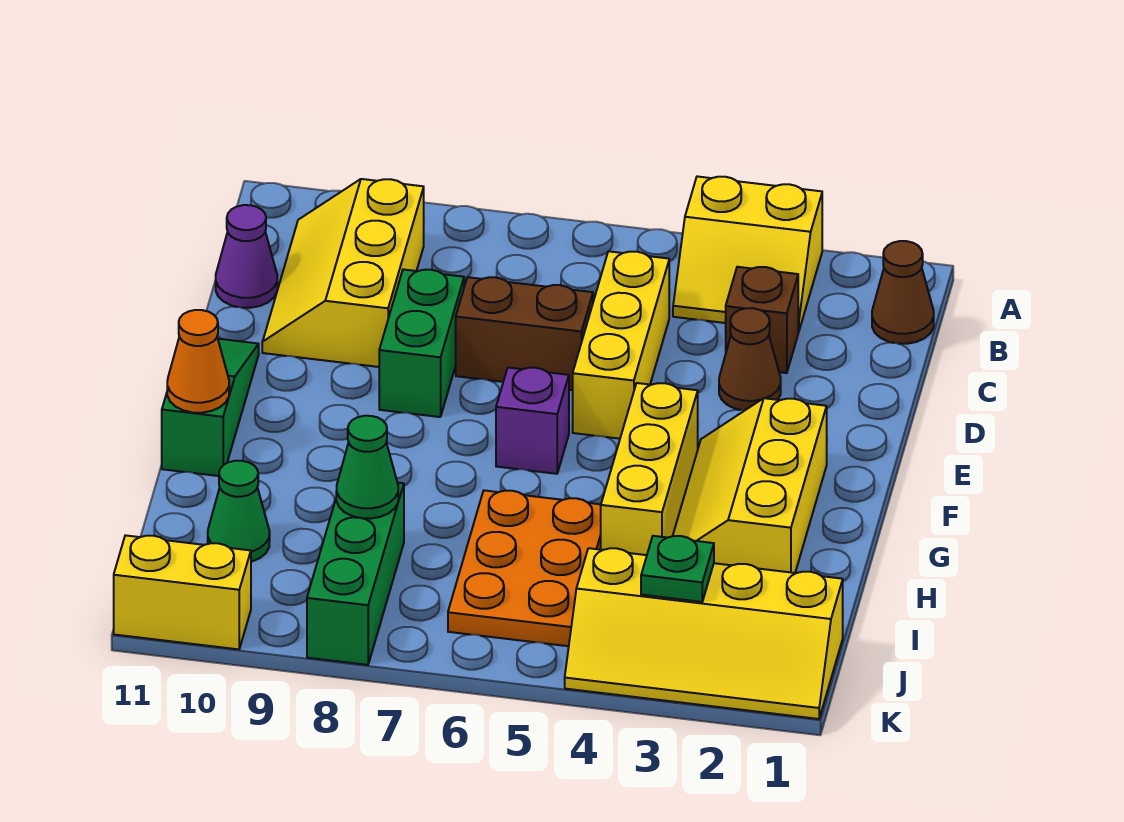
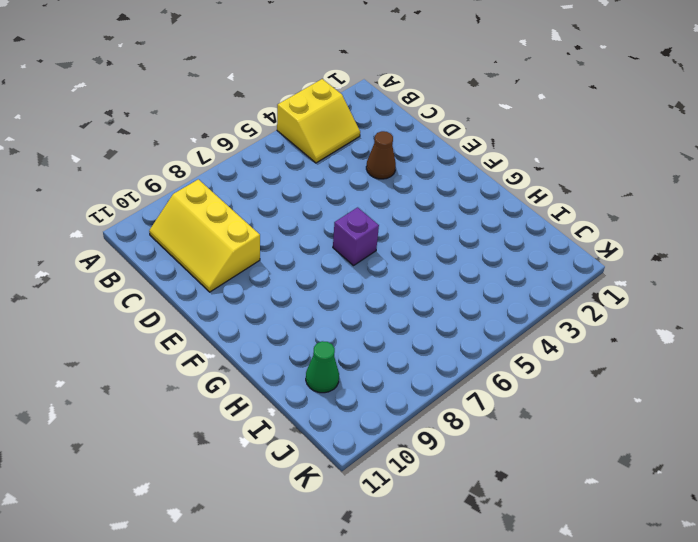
none -> brown 1x1 cone [872,241,934,344]
none -> brown 1x1 brick [726,267,798,373]
none -> yellow 1x3 brick [573,251,669,439]

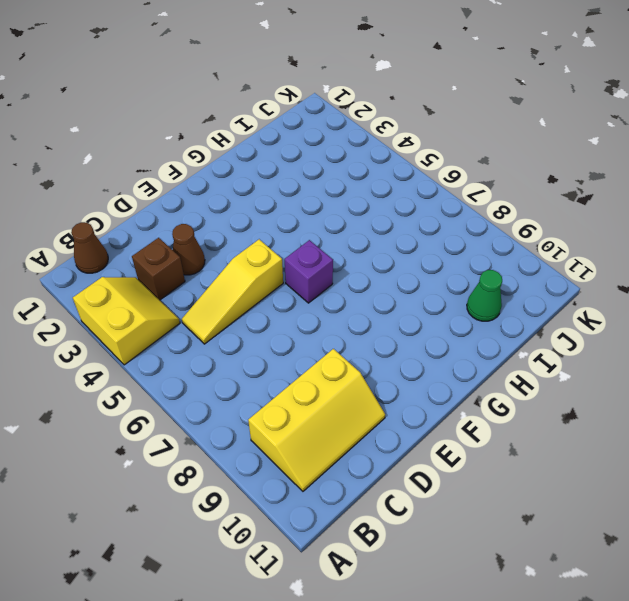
yellow 1x3 slope [182,239,283,344] -> yellow 1x3 brick [573,251,669,439]
none -> purple 1x1 cone [216,205,277,308]
none -> brown 1x2 brick [456,277,593,390]
none -> green 1x2 brick [379,269,464,417]

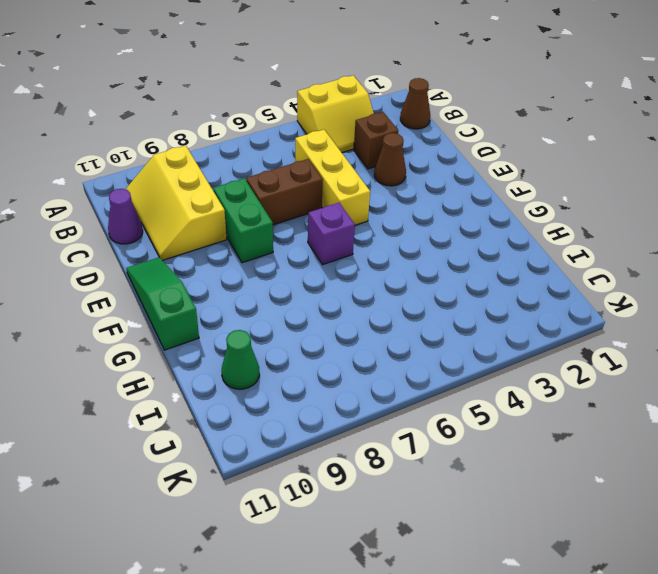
none -> yellow 2x3 slope [673,398,827,573]
none -> yellow 1x3 brick [601,383,698,555]
none -> orange 2x3 plate [448,490,601,646]

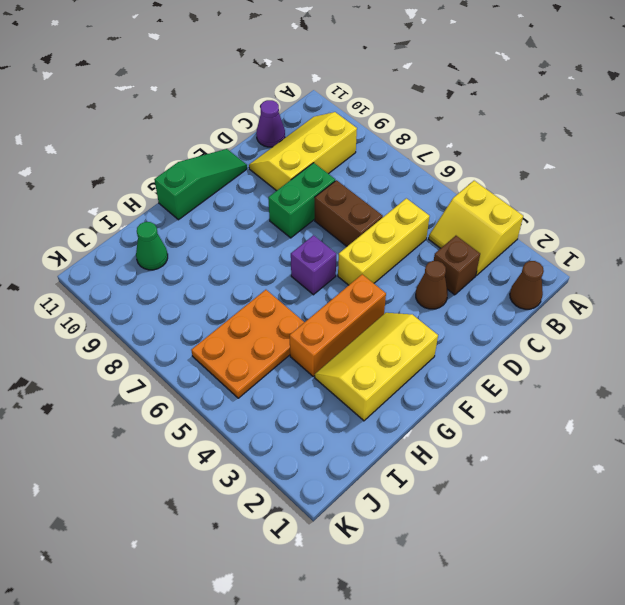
orange 1x3 brick [290,274,386,377] -> yellow 1x3 brick [601,383,698,555]
none -> green 1x3 brick [307,483,404,665]
none -> yellow 2x4 slope [565,548,843,719]
none -> yellow 1x2 brick [114,535,251,649]

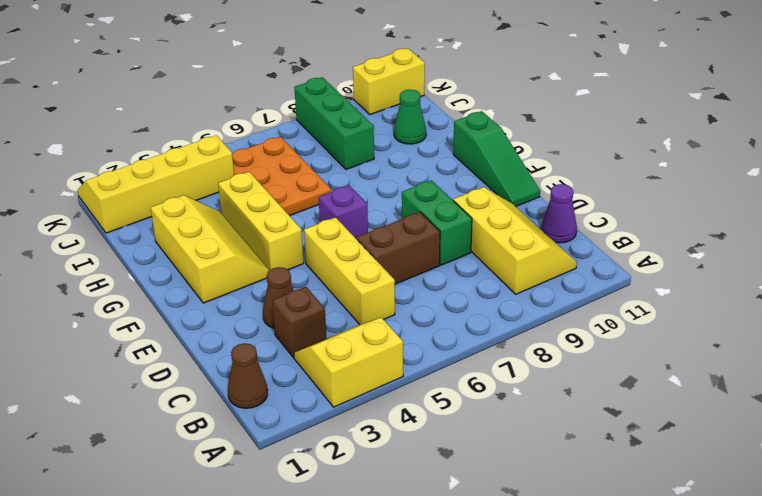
none -> orange 1x1 cone [167,310,229,413]
none -> green 1x1 cone [336,416,398,519]
none -> green 1x1 plate [641,536,714,602]

